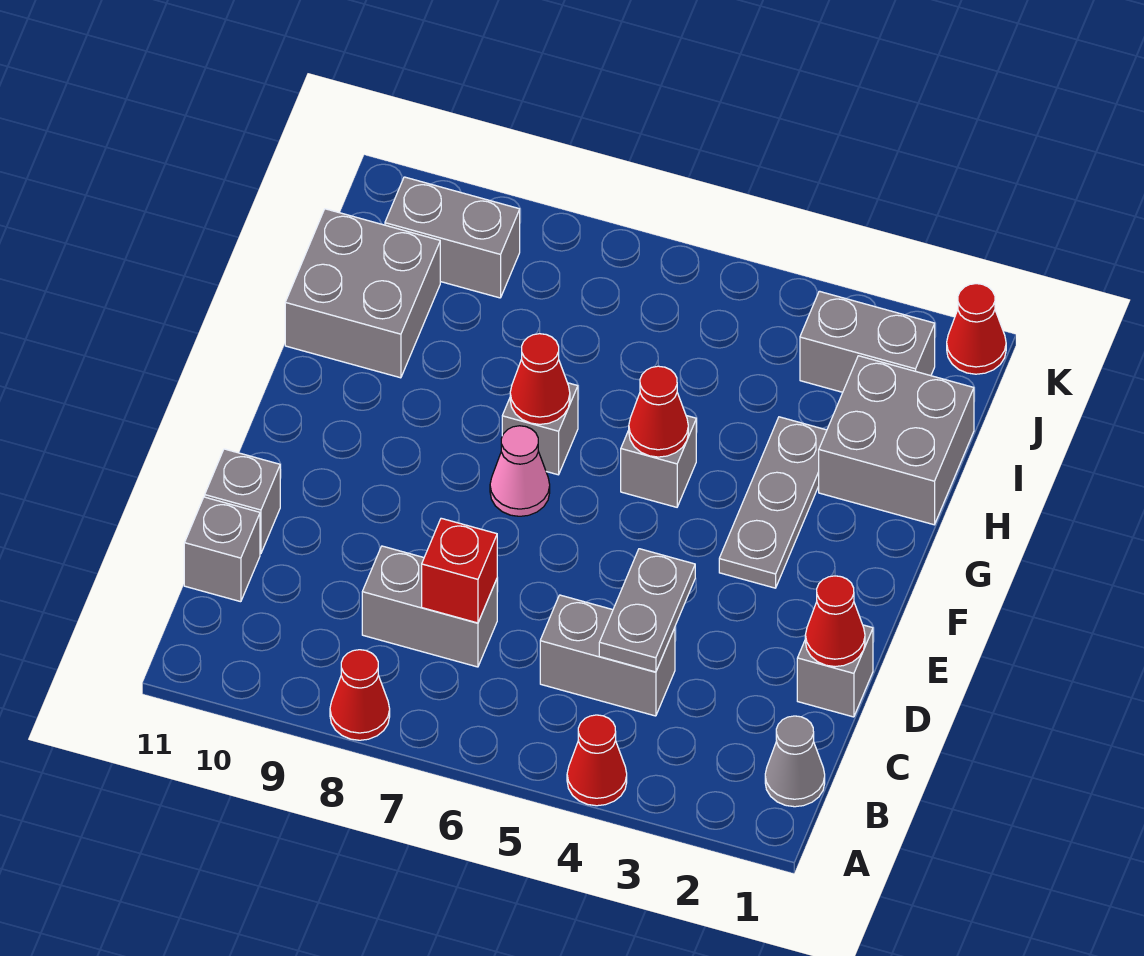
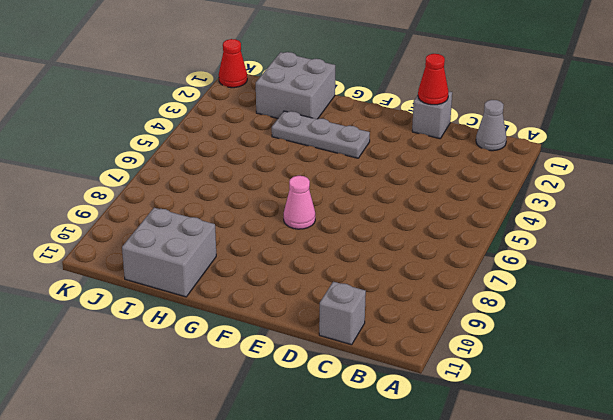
none -> red 1x1 cone [567,715,627,806]
none -> red 1x1 cone [330,650,390,740]
none -> grey 1x2 brick [540,595,675,716]

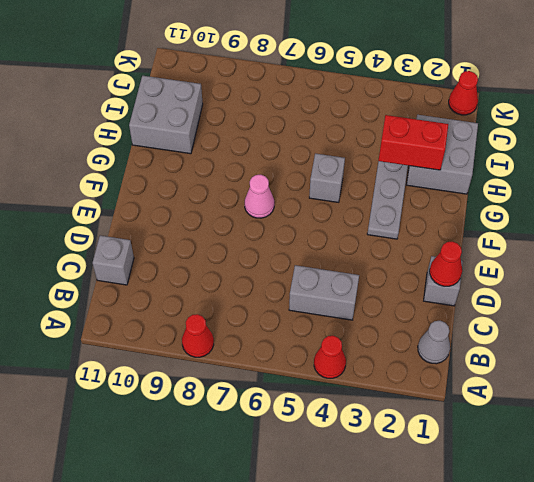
red 1x2 brick [379,115,448,170] -> none
none -> grey 1x2 brick [362,546,497,667]
none -> grey 1x1 brick [205,449,280,554]
none -> grey 1x1 brick [502,383,578,475]

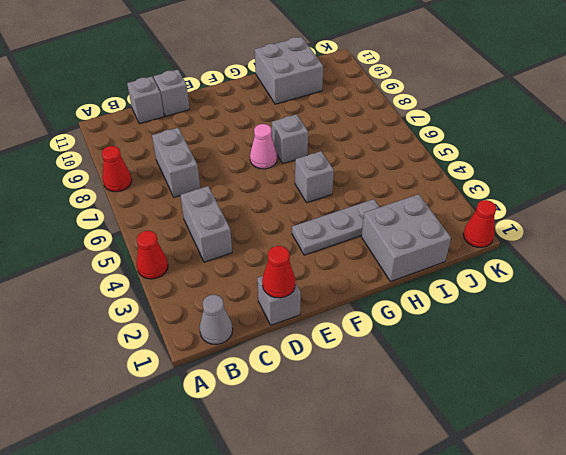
none -> grey 1x2 brick [800,291,935,392]
none -> grey 1x2 brick [385,177,520,298]
none -> grey 1x2 plate [599,549,695,672]

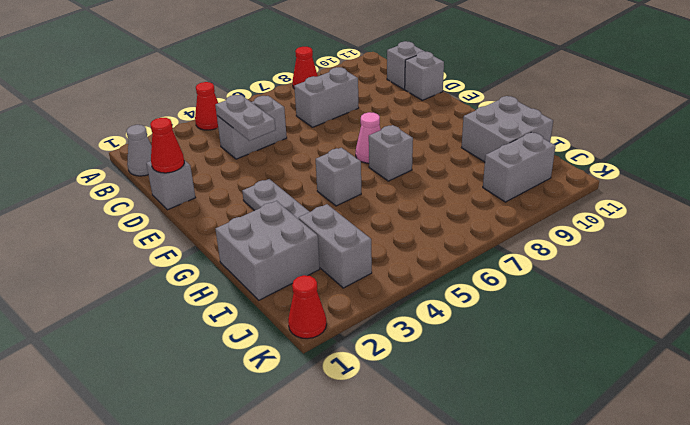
grey 1x2 brick [299,204,372,288] -> grey 1x2 brick turned to [800,291,935,392]
none -> red 1x1 brick [422,518,497,623]
none -> red 1x1 cone [629,366,688,457]
none -> red 1x1 cone [510,334,570,424]

